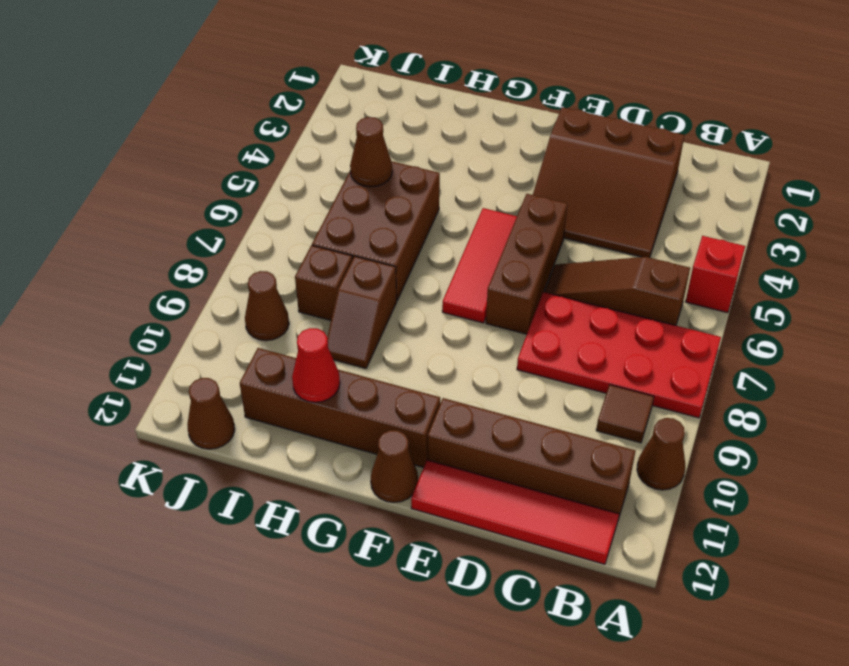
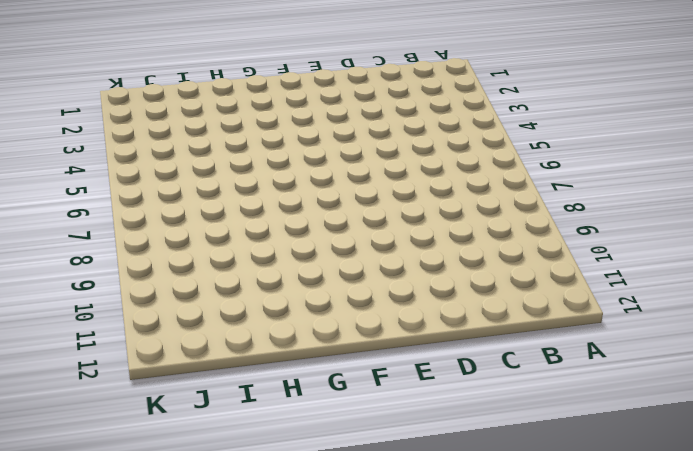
none -> red 1x1 brick [686,236,745,313]
none -> red 2x4 plate [517,292,721,418]
none -> brown 1x1 cone [637,418,685,490]

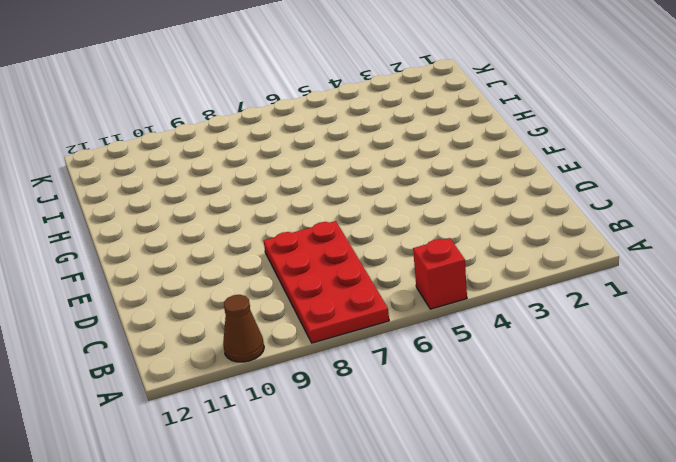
none -> brown 1x3 slope [544,257,690,325]
none -> brown 1x1 tile [596,385,654,443]
none -> brown 1x4 brick [428,398,635,519]

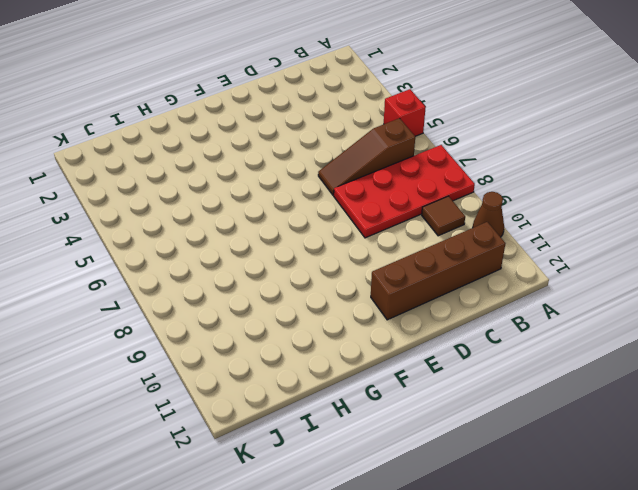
none -> red 1x4 tile [411,460,619,564]
none -> brown 3x3 slope [533,107,684,258]
none -> brown 1x3 brick [486,194,567,334]

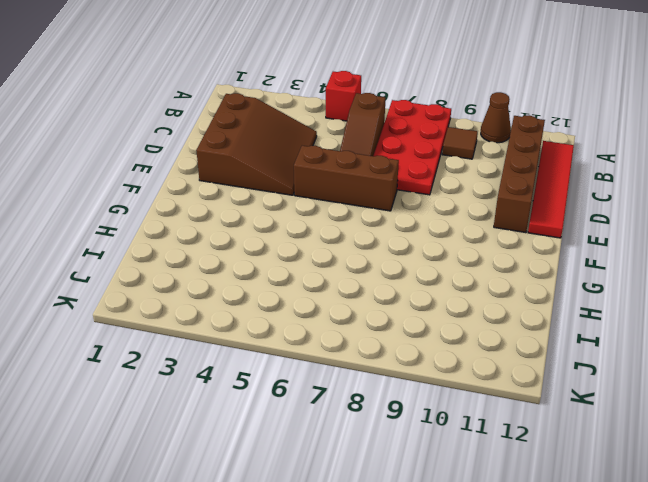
none -> red 1x3 tile [442,208,517,323]
none -> brown 1x4 brick [240,348,440,468]
none -> brown 1x1 cone [371,430,418,502]

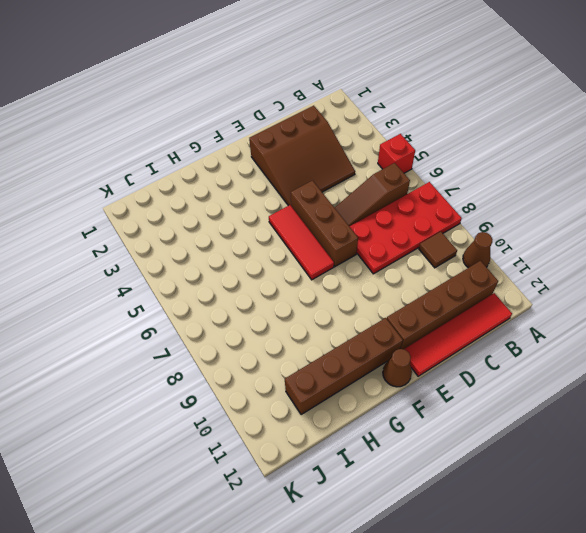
none -> brown 2x3 brick [312,161,440,300]
none -> brown 1x2 slope [327,256,397,368]
none -> brown 1x1 brick [295,245,352,320]

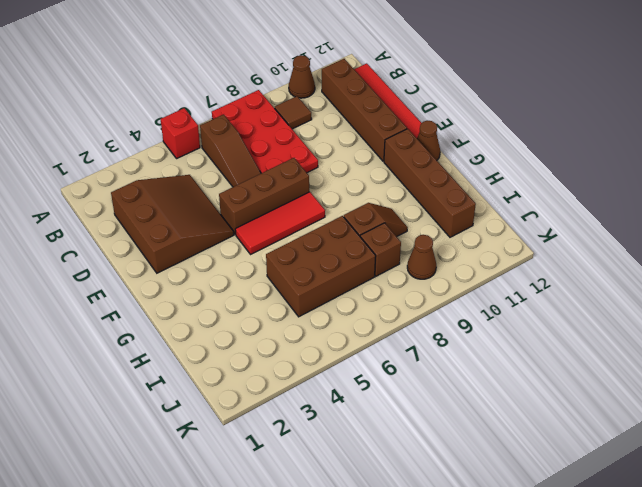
none -> brown 1x1 cone [187,378,235,449]
none -> red 1x1 cone [292,328,340,402]
none -> brown 1x1 cone [350,117,392,187]

